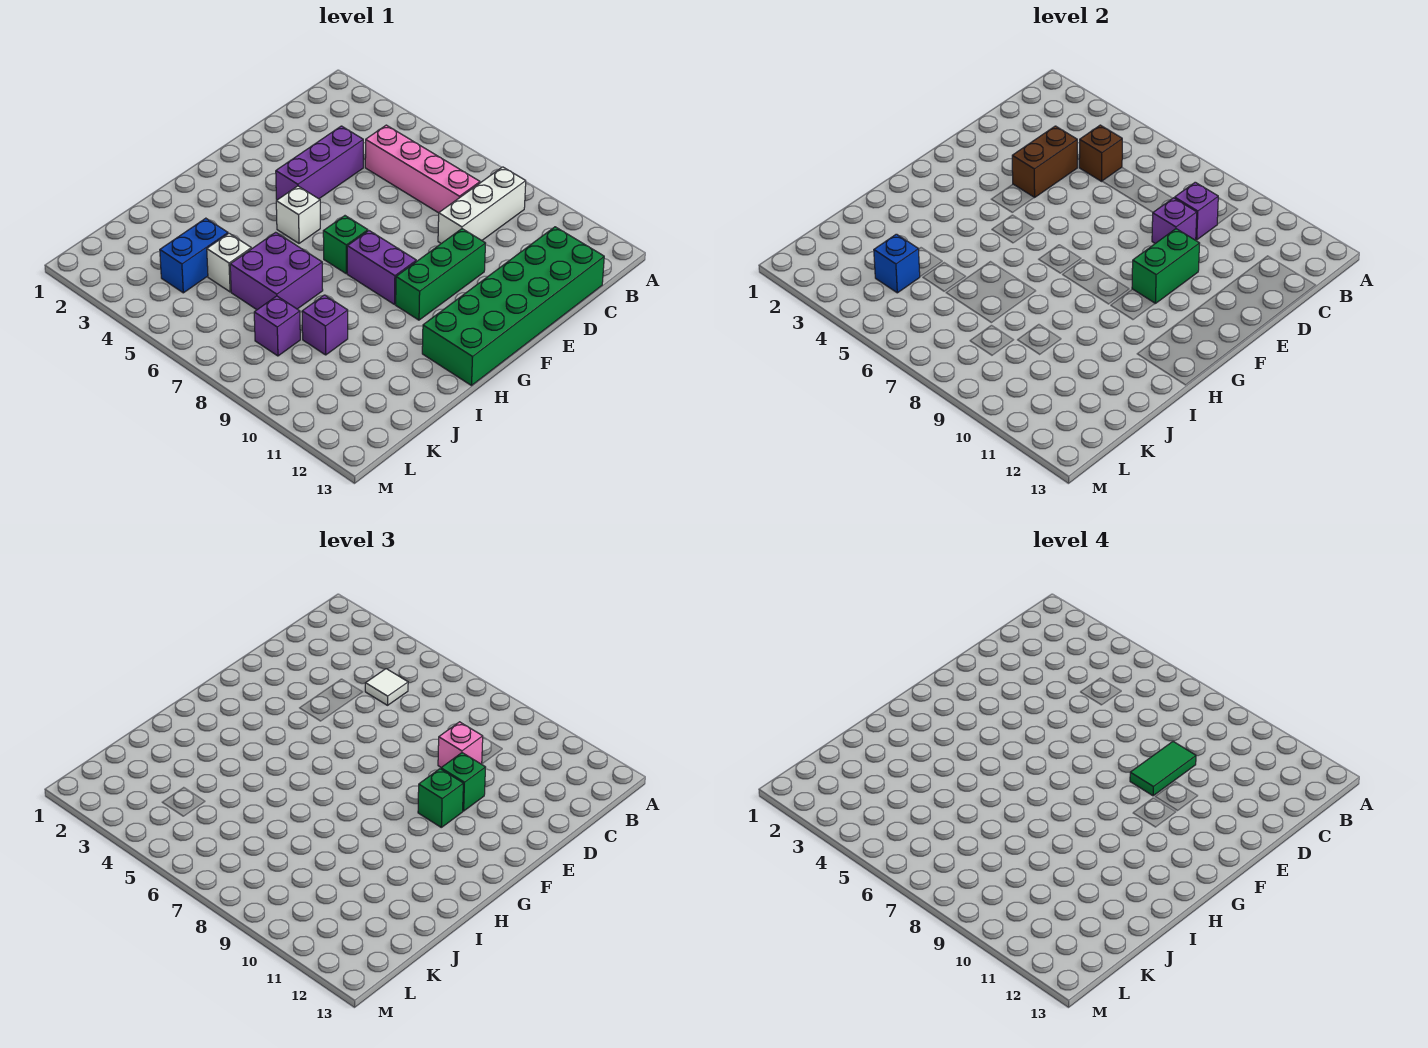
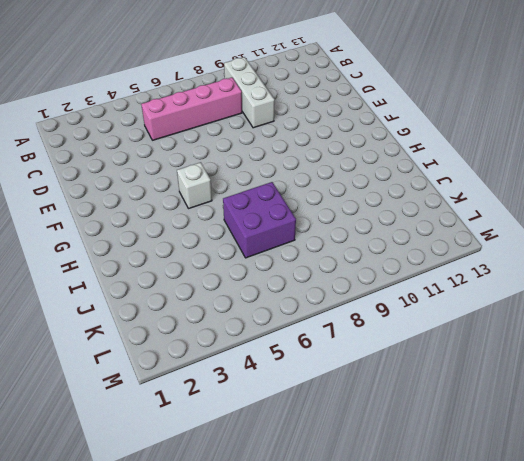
none -> green 2x6 brick [422,227,604,386]
none -> purple 1x3 brick [276,126,363,200]
none -> green 1x3 brick [396,229,486,320]

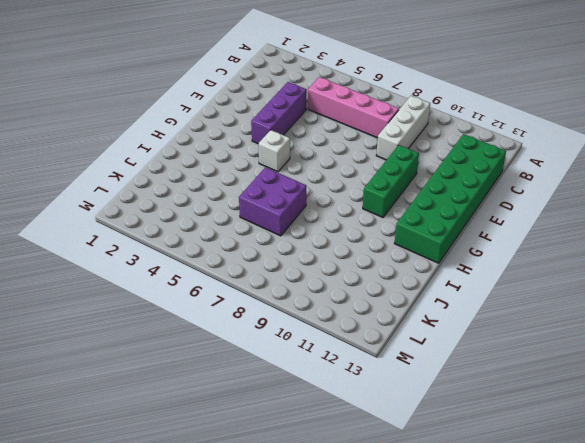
none -> green 1x1 brick [323,216,368,274]
none -> purple 1x2 brick [347,231,416,304]
none -> blue 1x2 brick [160,218,228,293]

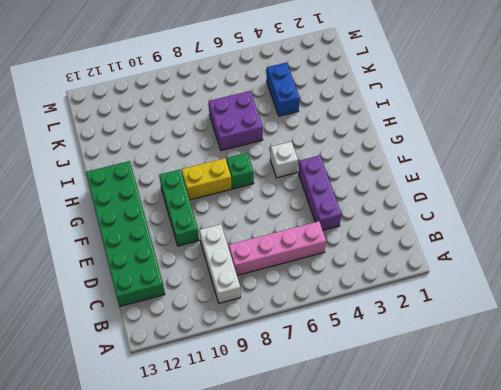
yellow 1x2 brick [182,158,232,200] -> purple 1x2 brick [347,231,416,304]
none -> white 1x1 brick [207,233,251,292]
none -> purple 1x1 brick [302,295,348,355]
none -> purple 1x1 brick [254,296,300,356]

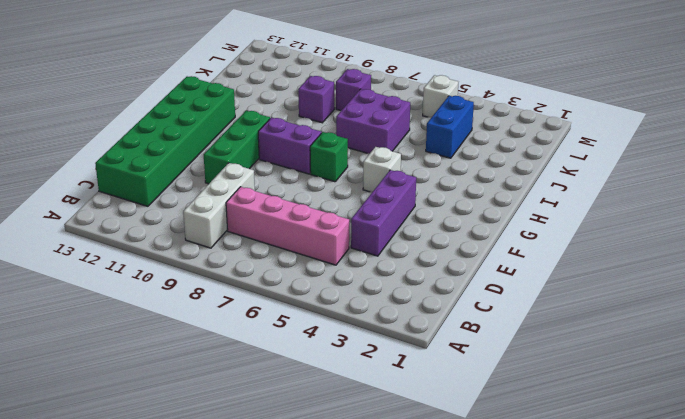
white 1x1 brick [423,75,458,117] -> white 1x1 brick moved to [207,233,251,292]
none -> brown 1x1 brick [1079,125,1122,181]
none -> purple 1x1 brick [1175,182,1218,240]
none -> brown 1x2 brick [1012,126,1077,198]

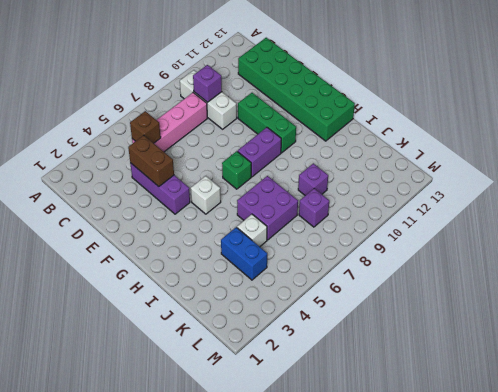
none -> purple 1x1 brick [1152,198,1197,243]
none -> green 1x2 brick [1132,229,1200,303]
none -> blue 1x1 brick [874,234,920,293]

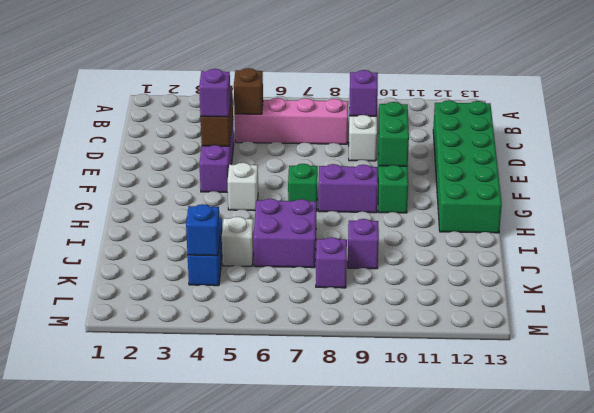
purple 1x1 brick [199,69,231,117] -> purple 1x1 brick moved to [1152,198,1197,243]
none -> white 1x1 tile [365,669,408,705]
none -> pink 1x1 brick [438,722,483,767]
none -> green 1x1 brick [441,753,486,811]

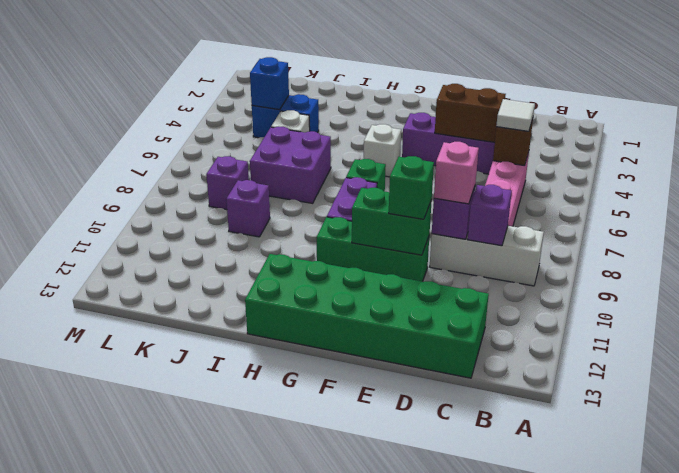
none -> green 1x1 brick [418,769,463,827]
none -> green 1x2 tile [1130,742,1196,796]

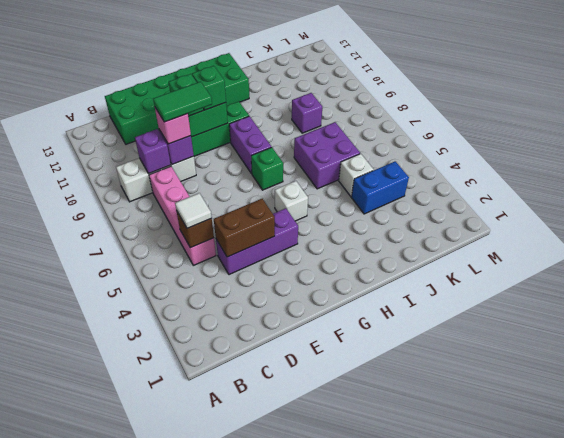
none -> purple 1x1 brick [254,296,300,356]
none -> blue 1x1 brick [874,234,920,293]

